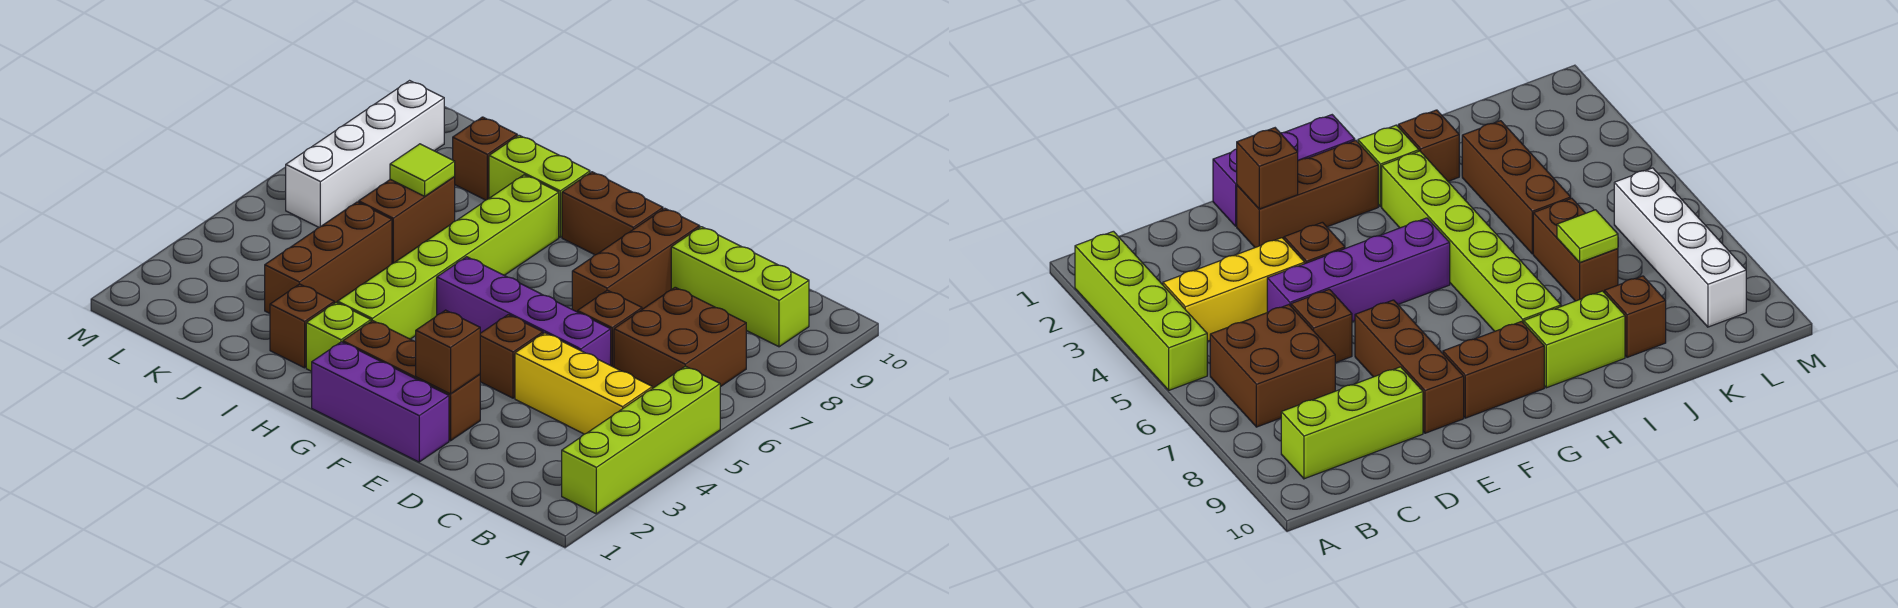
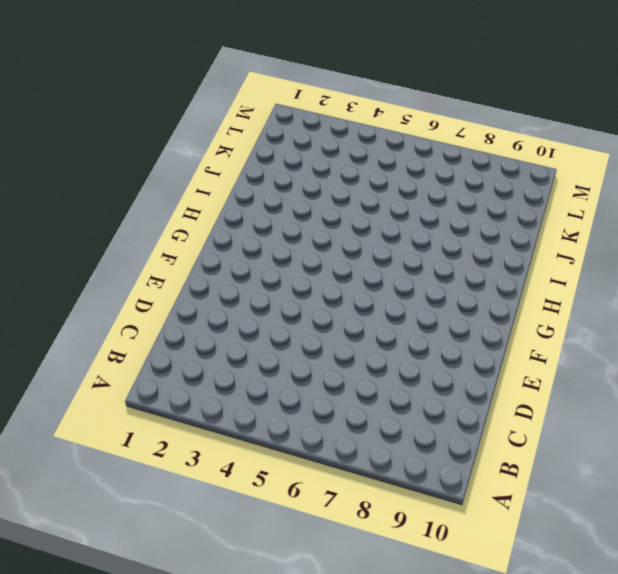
none -> lime 1x4 brick [562,366,720,514]
none -> yellow 1x3 brick [515,333,652,434]
none -> brown 2x2 brick [614,287,746,388]

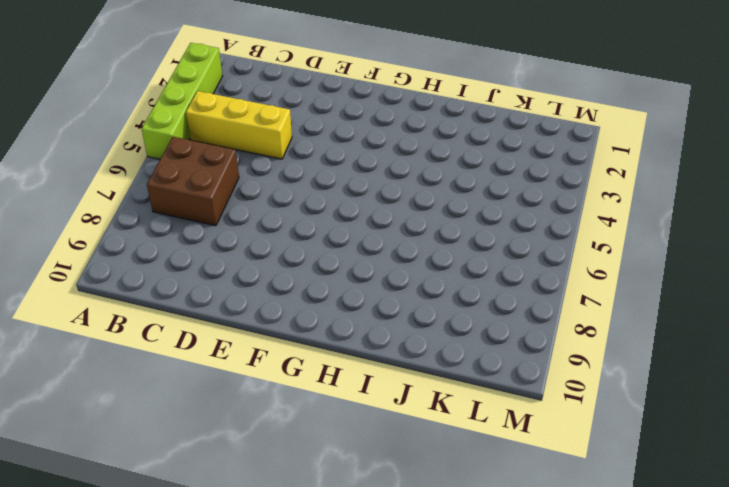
none -> lime 1x3 brick [671,227,809,347]
none -> purple 1x4 brick [437,257,611,365]
none -> brown 1x1 brick [578,290,642,367]

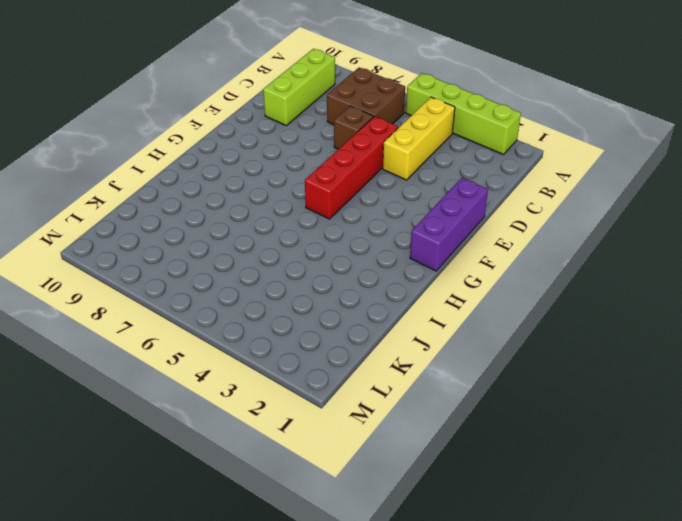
red 1x4 brick [305,116,398,219] -> purple 1x4 brick [437,257,611,365]
none -> brown 1x3 brick [343,321,480,441]
none -> brown 1x1 brick [480,315,543,398]
none -> brown 1x3 brick [572,208,700,312]

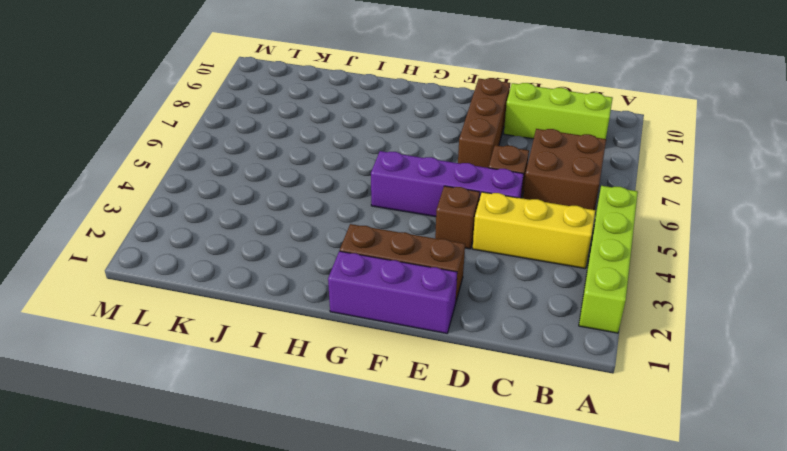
none -> brown 1x2 brick [562,172,663,255]
none -> lime 1x1 brick [306,302,371,371]
none -> lime 1x6 brick [338,175,559,339]

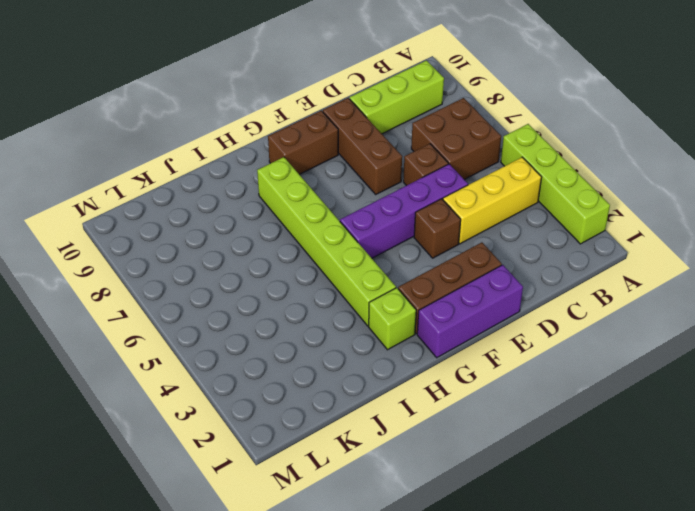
none -> lime 1x2 brick [489,135,590,237]
none -> brown 1x1 brick [270,284,334,368]
none -> brown 1x3 brick [265,202,392,313]

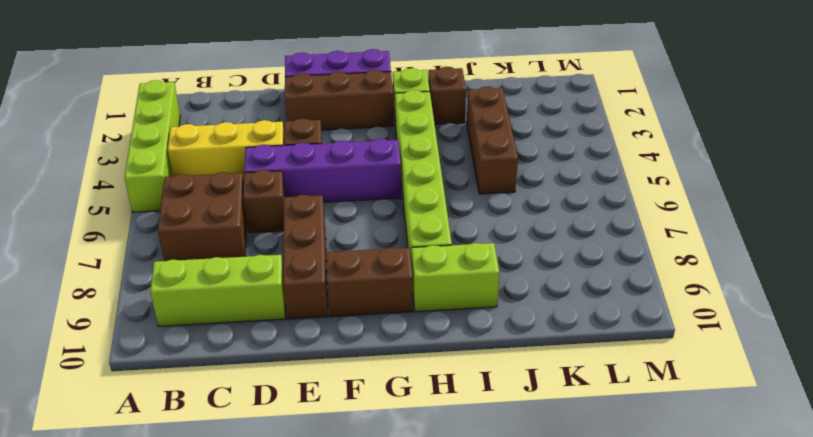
none -> brown 1x2 brick [359,177,455,264]
none -> brown 1x1 brick [453,117,517,200]
none -> white 1x4 brick [286,81,444,227]

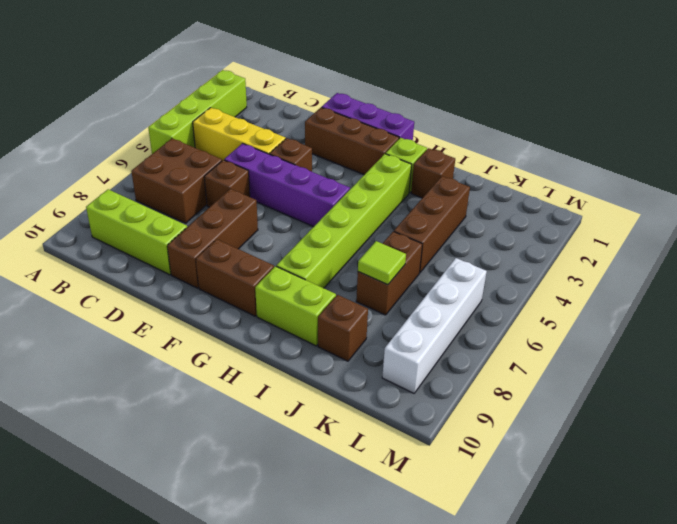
none -> brown 1x1 brick [416,310,480,394]

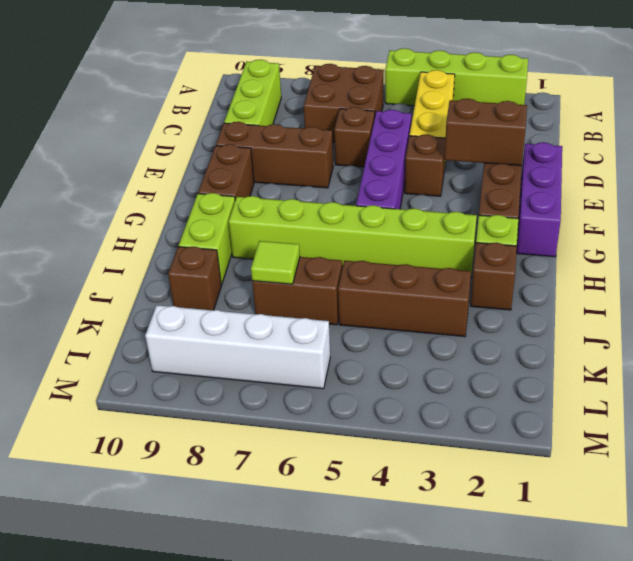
brown 1x2 brick [445,99,527,166] -> brown 1x1 brick [416,310,480,394]

